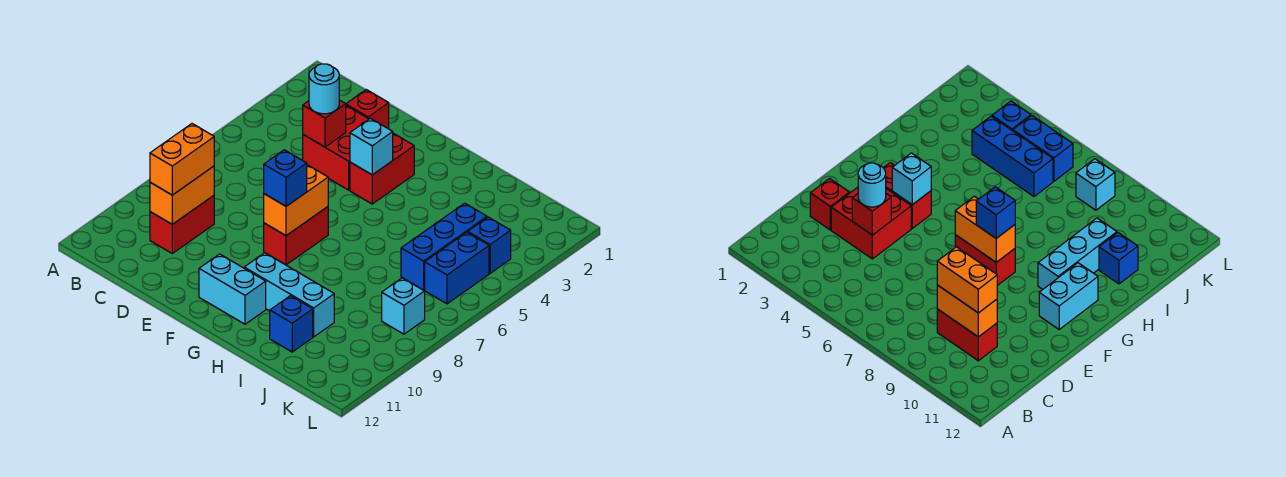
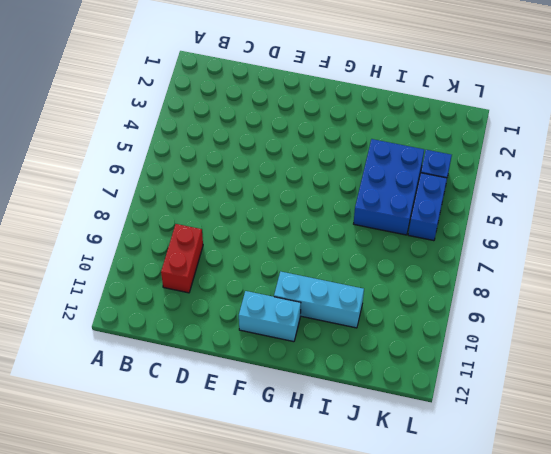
blue 2x3 brick [354,139,424,235] -> blue 1x3 brick [401,203,487,290]
none -> red 1x1 brick [346,90,389,129]
none -> red 2x2 brick [303,106,369,190]
none -> red 1x2 brick [350,133,414,204]

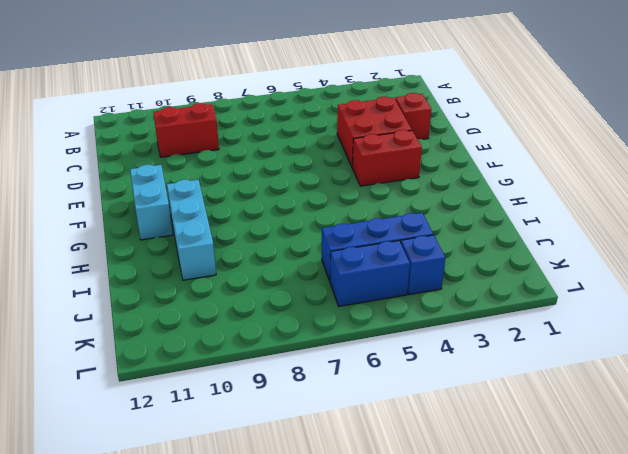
none -> red 1x2 brick [264,207,328,265]
none -> blue 1x1 brick [270,296,313,352]
none -> cyan 1x1 brick [382,278,425,334]

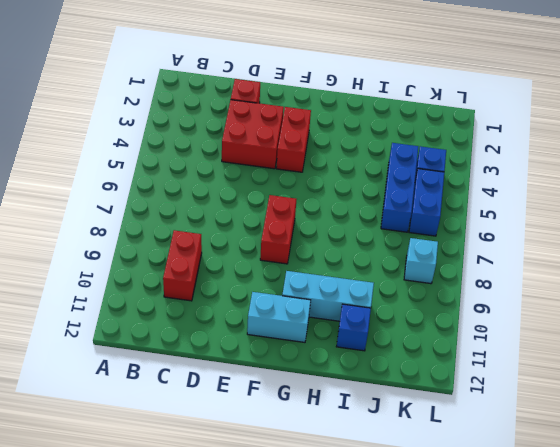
none -> orange 1x2 brick [150,166,214,224]
none -> red 1x1 brick [303,100,346,147]
none -> cyan 1x1 brick [350,118,393,175]

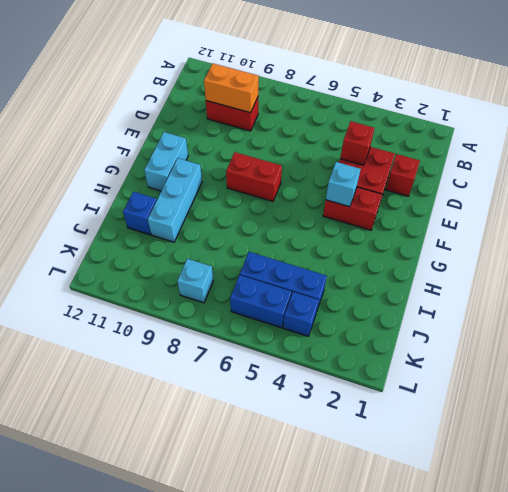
none -> orange 1x2 brick [264,165,328,236]
none -> orange 1x2 brick [150,124,214,195]
none -> cyan 1x1 round brick [309,64,339,114]

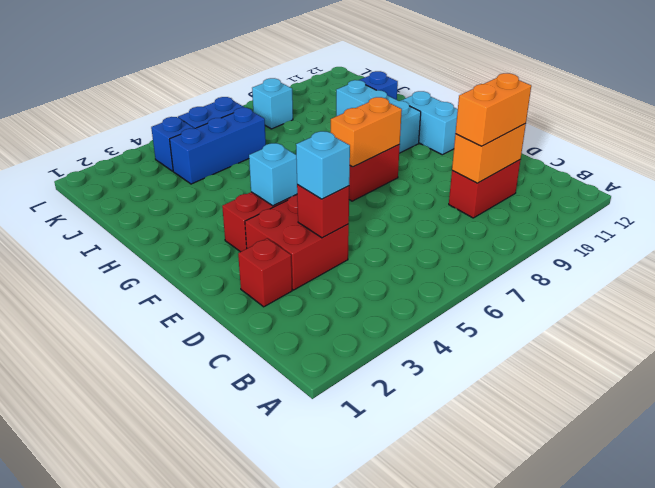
cyan 1x1 brick [296,131,350,199] -> cyan 1x1 round brick [309,64,339,114]
none -> blue 1x1 brick [264,150,307,206]

